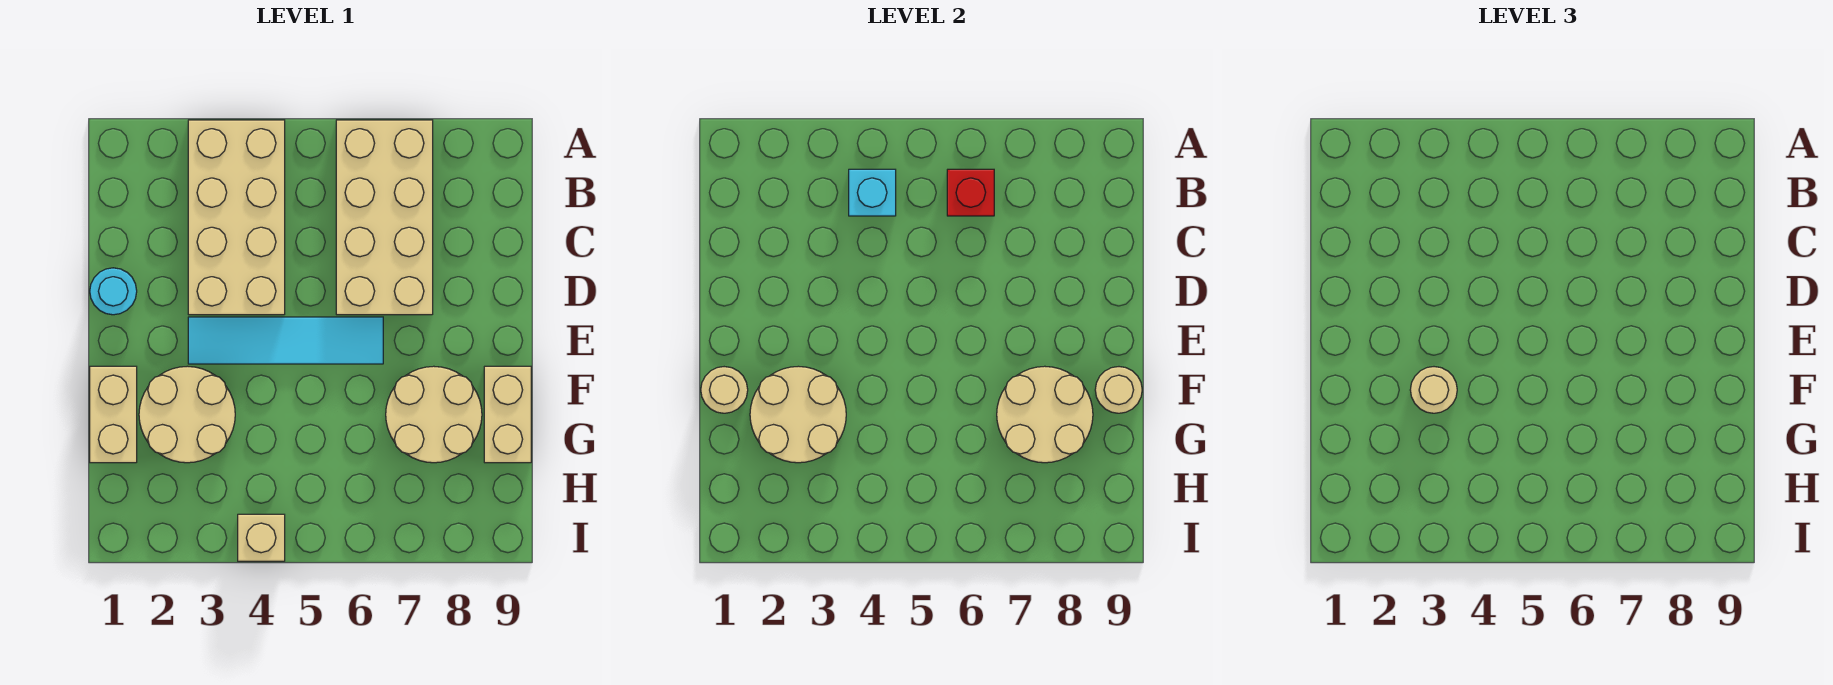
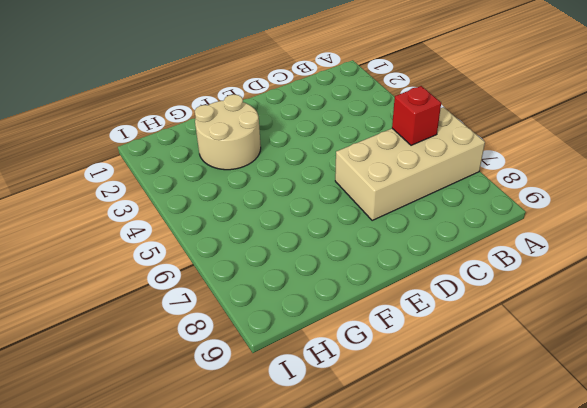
none -> tan 2x4 brick [188,120,285,315]
none -> cyan 1x1 round brick [90,268,137,315]
none -> cyan 1x4 tile [188,317,383,364]

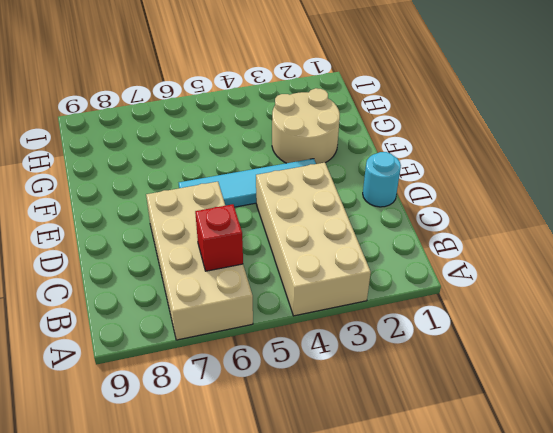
none -> tan 1x2 brick [90,366,137,463]
none -> tan 2x2 round brick [386,366,482,463]
none -> tan 1x2 brick [484,366,531,463]

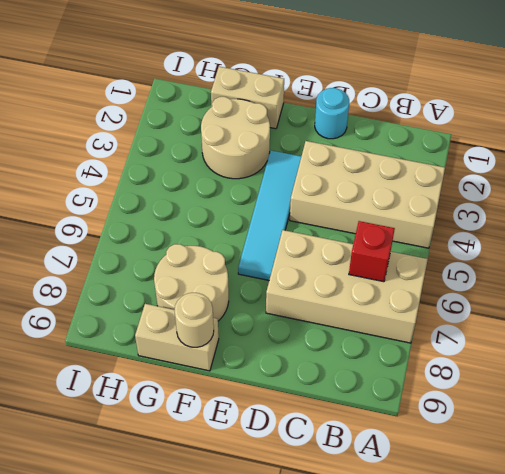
none -> tan 1x1 brick [238,514,285,561]
none -> cyan 1x1 brick [849,169,896,216]
none -> tan 1x1 round brick [701,367,748,413]

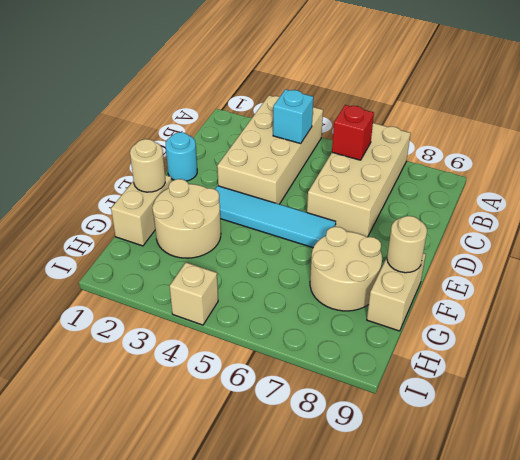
none -> tan 2x2 round brick [750,366,846,463]
none -> tan 2x2 round brick [997,366,1093,463]
none -> tan 1x1 round brick [1410,367,1457,413]

